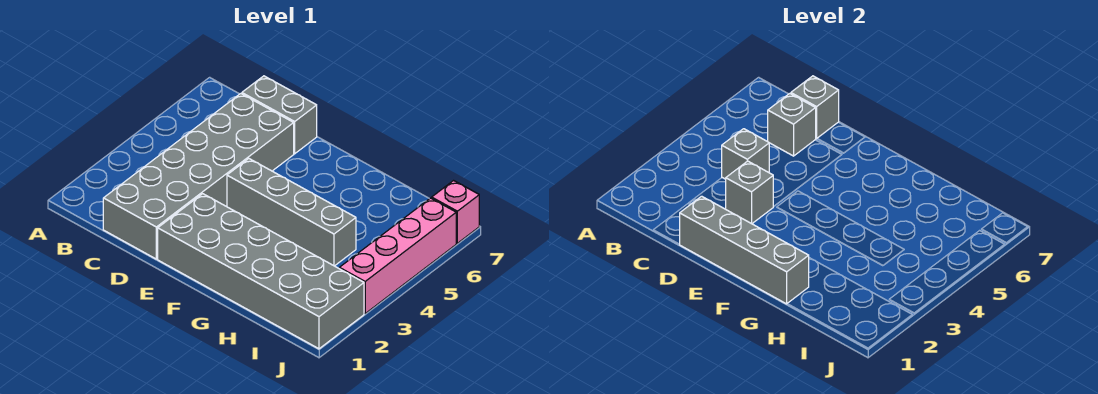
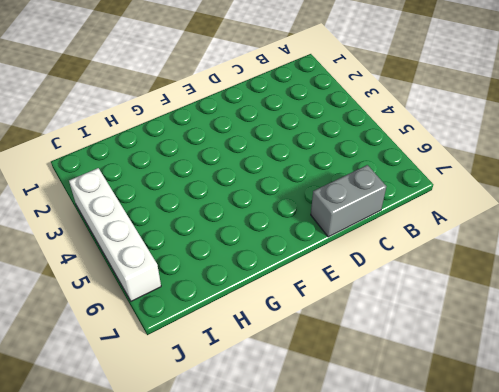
white 1x4 brick [69,168,161,301] -> pink 1x4 brick [339,198,456,313]
none -> grey 2x6 brick [103,94,294,259]
none -> grey 2x6 brick [158,194,364,349]

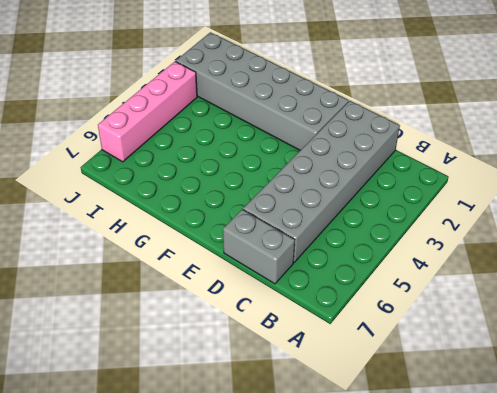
none -> grey 1x4 brick [227,159,356,266]
none -> pink 1x1 brick [432,181,479,243]

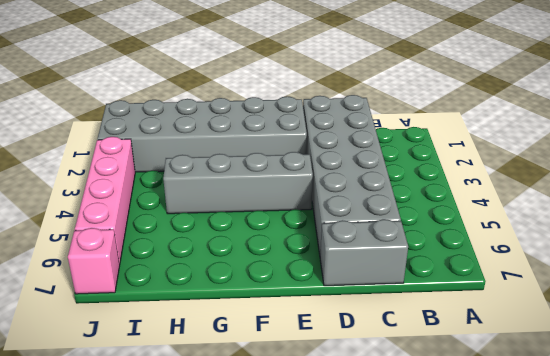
none -> grey 1x1 brick [722,129,769,179]
none -> grey 1x1 brick [768,94,816,156]

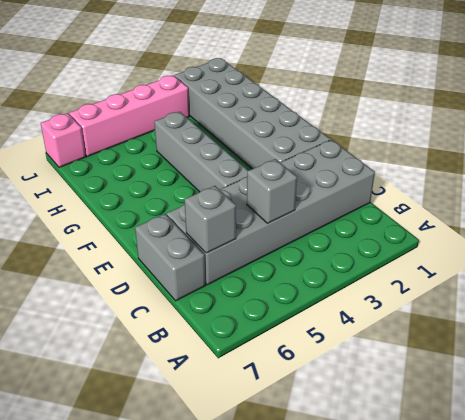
none -> grey 1x1 brick [791,76,839,139]
none -> grey 1x4 brick [679,196,809,304]

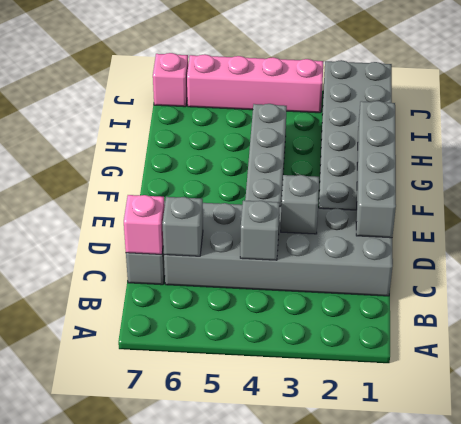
pink 1x1 brick [124,195,165,254] -> grey 1x1 brick [791,76,839,139]

